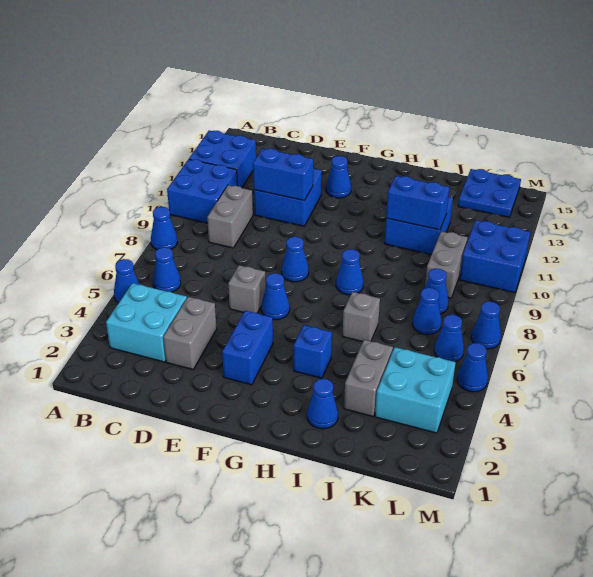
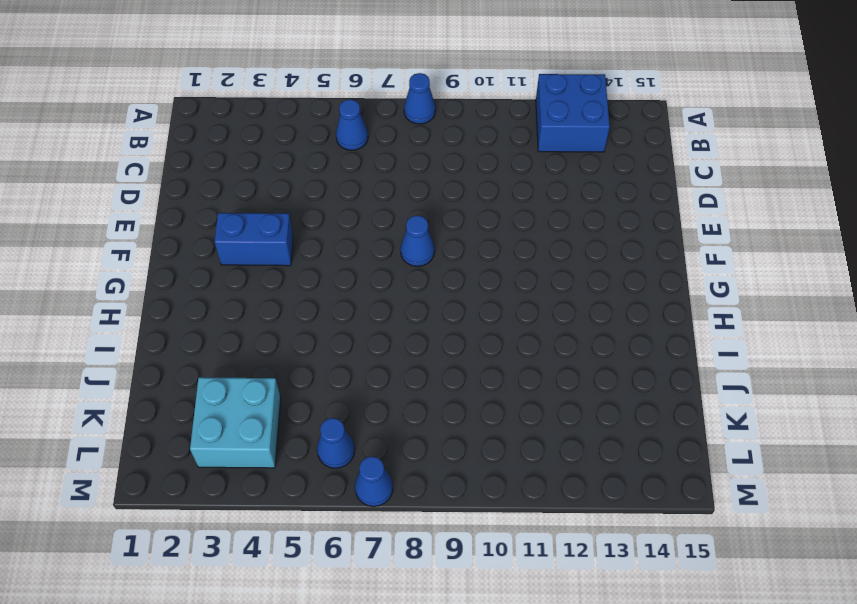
none -> blue 1x1 cone [114,259,140,303]
none -> blue 2x2 brick [167,159,237,223]
none -> cyan 2x2 brick [106,283,187,362]
none -> grey 1x2 brick [207,185,253,248]

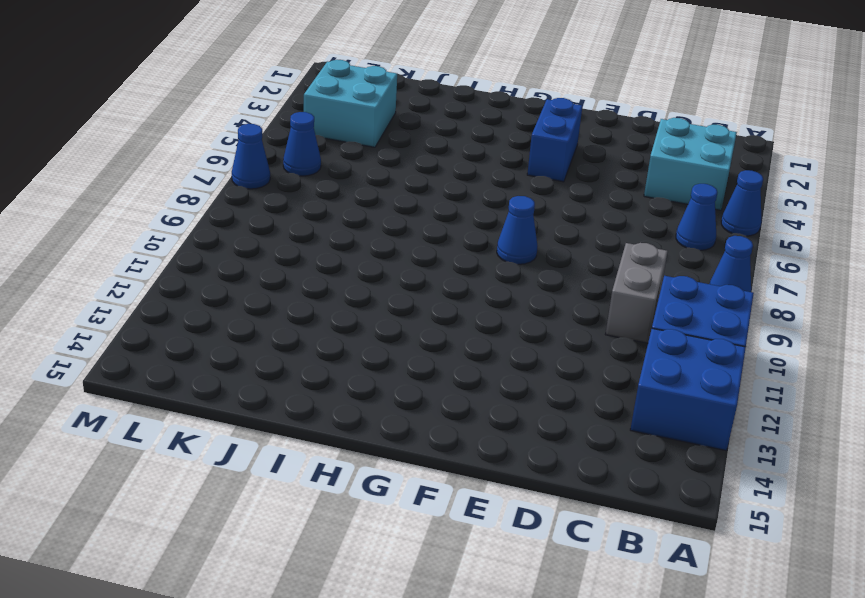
none -> grey 1x2 brick [163,297,217,369]
none -> blue 2x2 brick [254,169,322,226]
none -> grey 1x1 brick [228,265,266,313]
none -> blue 1x1 cone [261,273,290,320]

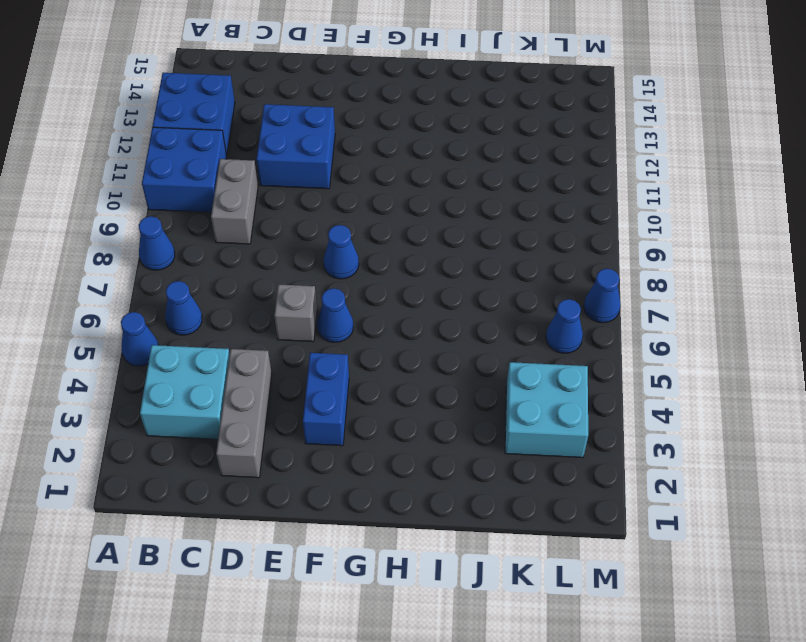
grey 1x3 brick [216,349,272,478] -> grey 1x2 brick [163,297,217,369]
none -> blue 1x1 cone [326,156,351,198]
none -> blue 1x1 brick [294,325,332,378]
none -> blue 1x1 cone [336,249,364,295]
none -> blue 1x1 cone [307,379,338,429]

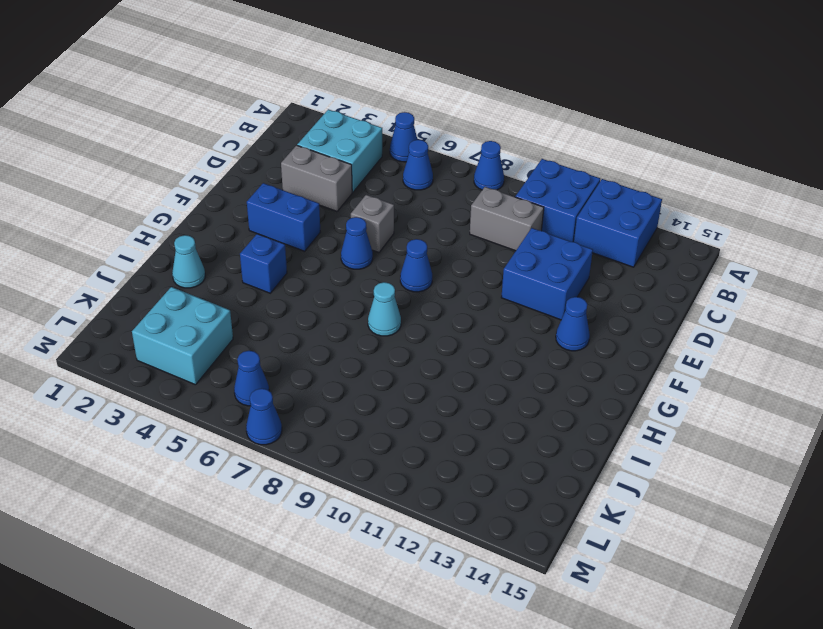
cyan 1x1 cone [368,282,401,336] -> blue 1x1 cone [336,249,364,295]
cyan 1x1 cone [172,235,205,288] -> blue 1x1 cone [307,379,338,429]
none -> grey 1x1 brick [343,292,380,342]
none -> blue 2x2 brick [384,197,453,255]
none -> grey 1x2 brick [344,340,393,416]
none -> blue 1x1 cone [412,288,441,335]

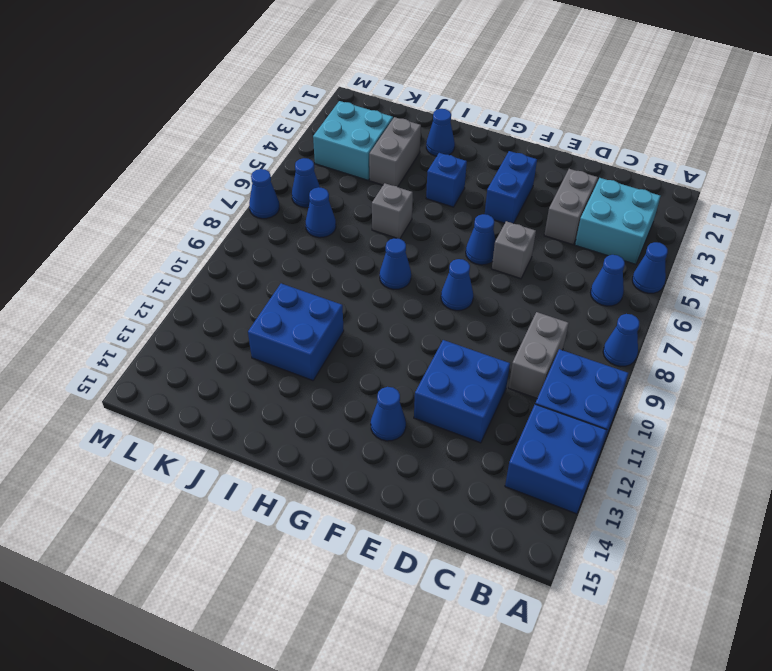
none -> blue 1x1 cone [425,268,449,314]
none -> grey 1x2 brick [425,231,468,298]
none -> blue 2x2 plate [458,169,521,217]
none -> blue 2x2 brick [460,220,530,293]

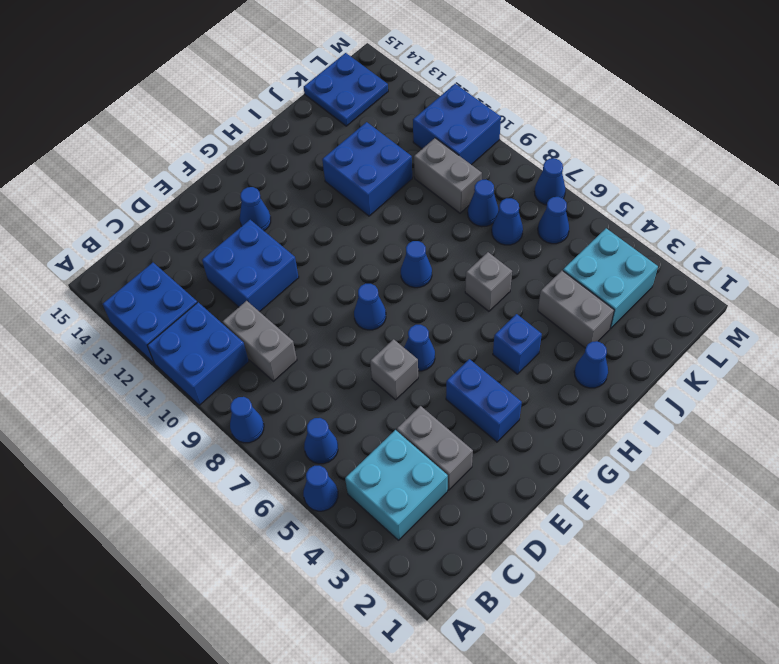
none -> blue 1x1 cone [457,343,488,392]
none -> blue 1x2 brick [253,148,313,201]
none -> blue 1x2 brick [386,176,450,230]

